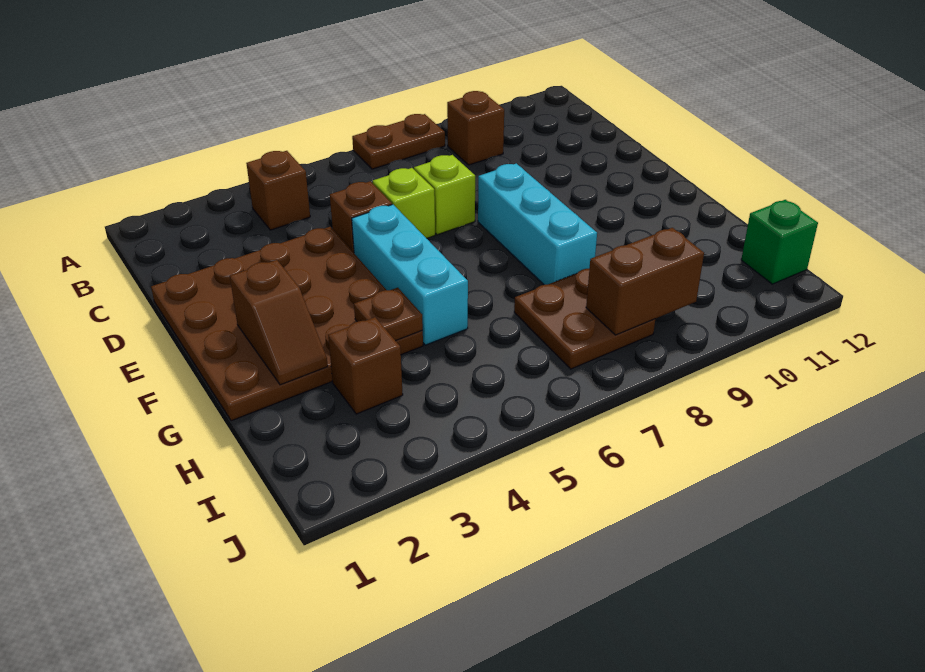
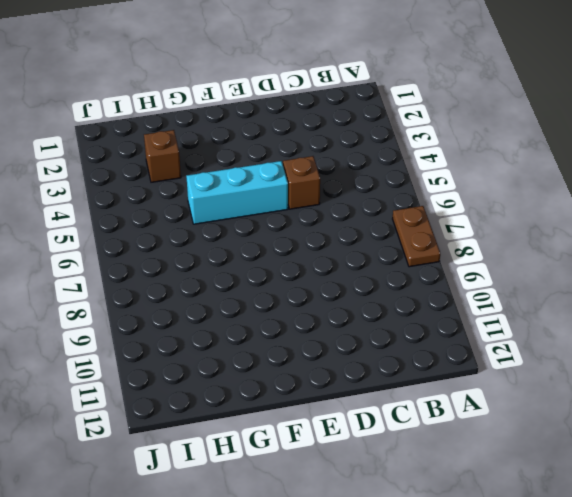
none -> brown 1x1 brick [246,151,310,230]
none -> brown 1x1 brick [447,91,504,165]
none -> brown 4x4 plate [151,227,423,421]

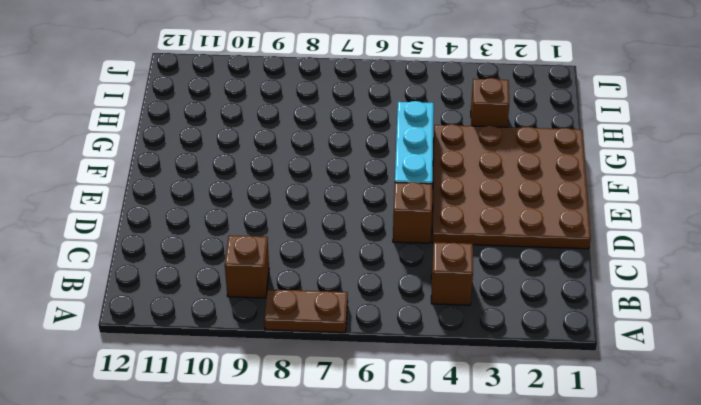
none -> lime 1x1 brick [373,168,435,238]
none -> lime 1x1 brick [414,155,475,235]
none -> cyan 1x3 brick [478,163,597,285]

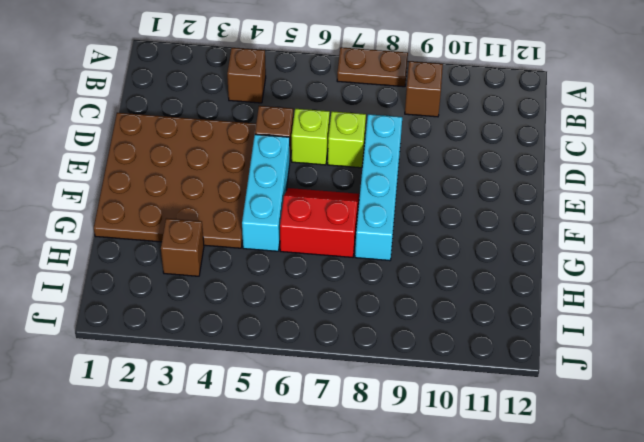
cyan 1x4 brick [355,114,402,261] -> cyan 1x3 brick [478,163,597,285]
red 2x2 slope [280,188,359,257] -> none
none -> brown 2x2 plate [514,269,655,369]
none -> green 1x1 brick [741,200,818,284]
none -> brown 1x2 slope [230,260,328,385]

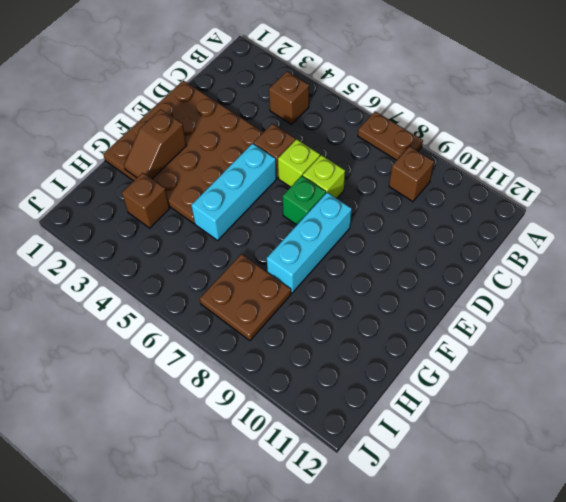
green 1x1 brick [283,176,326,225] -> green 1x1 brick moved to [741,200,818,284]
none -> brown 1x1 plate [354,288,423,341]
none -> brown 1x2 brick [586,228,704,335]

